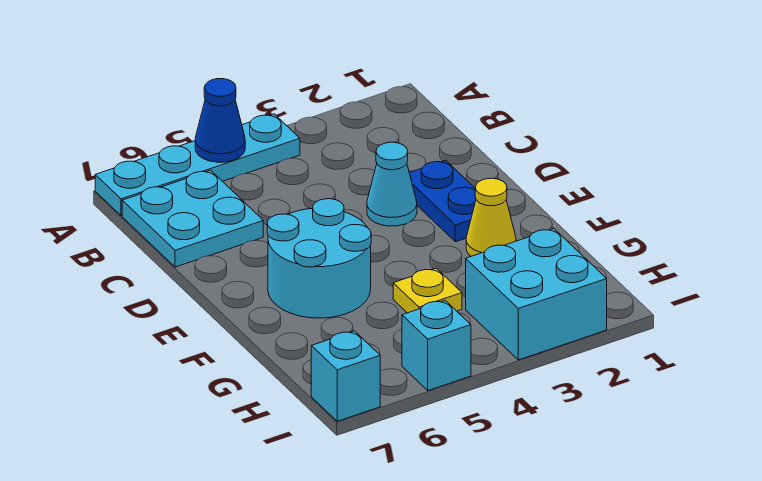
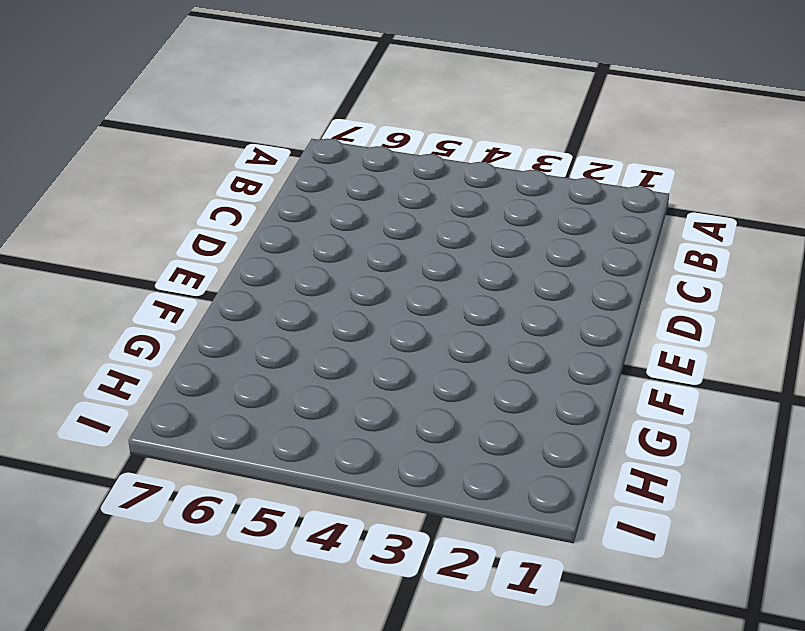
none -> cyan 1x4 plate [95,114,300,216]
none -> cyan 2x2 plate [122,170,263,267]

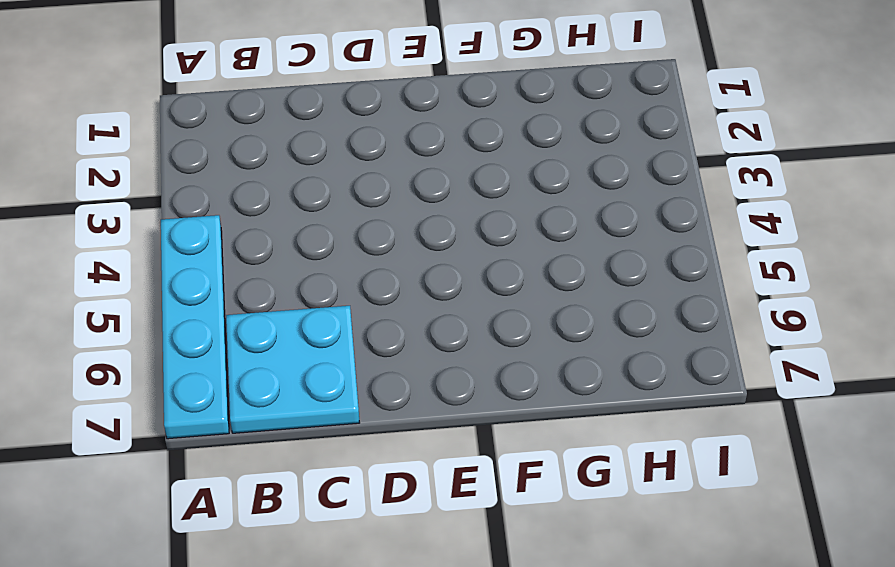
none -> blue 1x2 plate [410,160,476,242]
none -> cyan 1x1 cone [367,142,417,226]

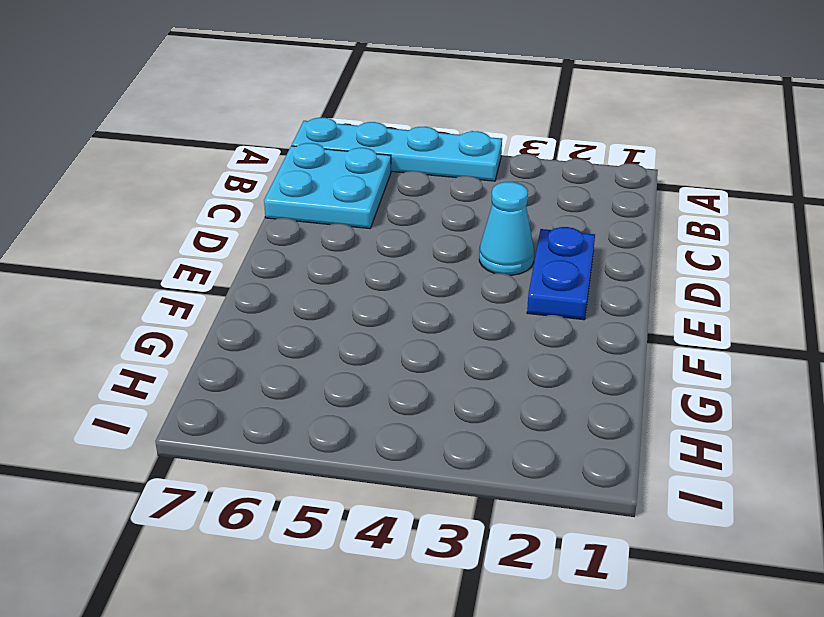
none -> cyan 2x2 round brick [267,199,371,318]
none -> yellow 1x1 cone [466,178,516,256]

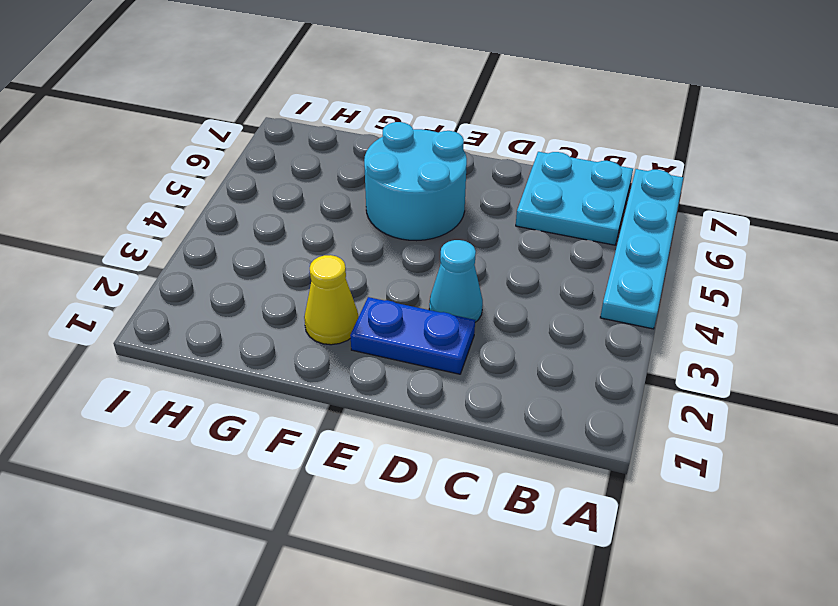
none -> yellow 1x1 plate [393,268,462,313]
none -> cyan 2x2 brick [466,229,607,360]

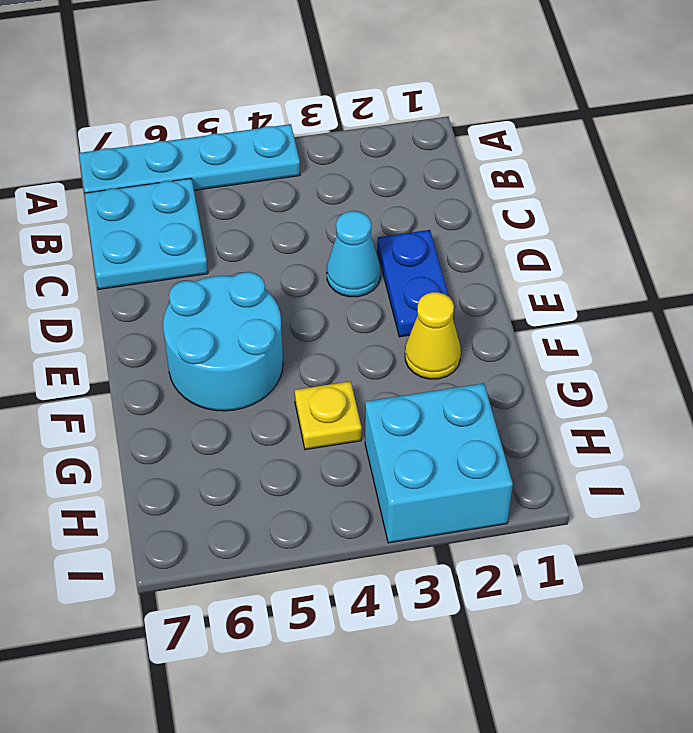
none -> cyan 1x1 brick [402,300,471,391]
none -> cyan 1x1 brick [311,331,380,421]

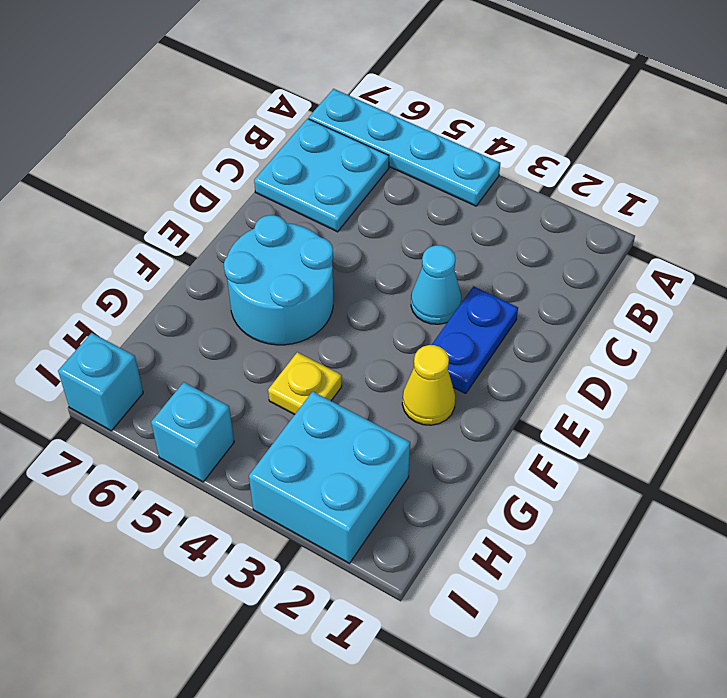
none -> blue 1x1 cone [195,79,245,162]

